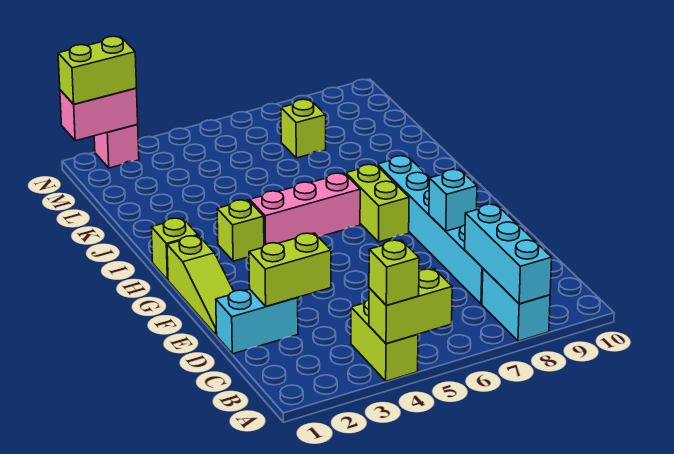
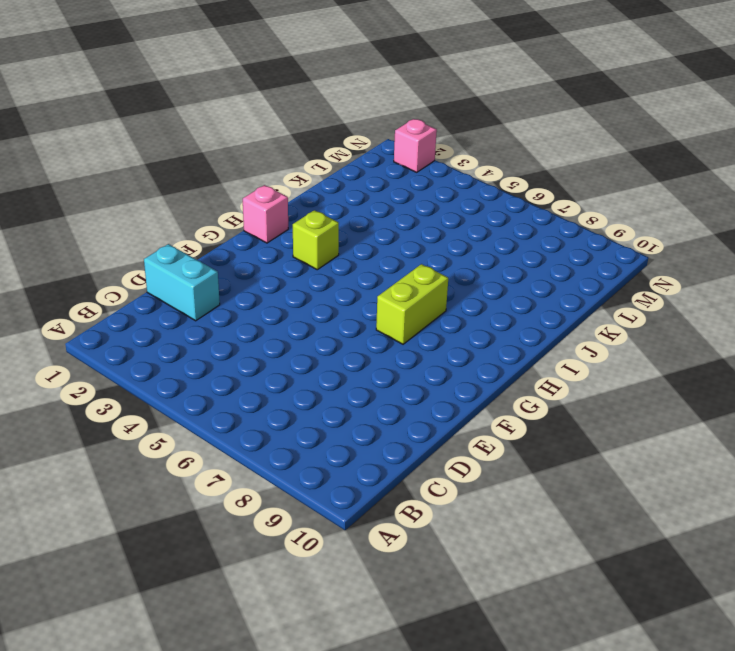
pink 1x1 brick [243,185,288,243] -> lime 1x1 brick [151,218,198,280]
none -> lime 1x2 brick [351,300,418,381]
none -> cyan 1x2 brick [482,269,550,341]
none -> cyan 1x6 brick [377,156,483,304]

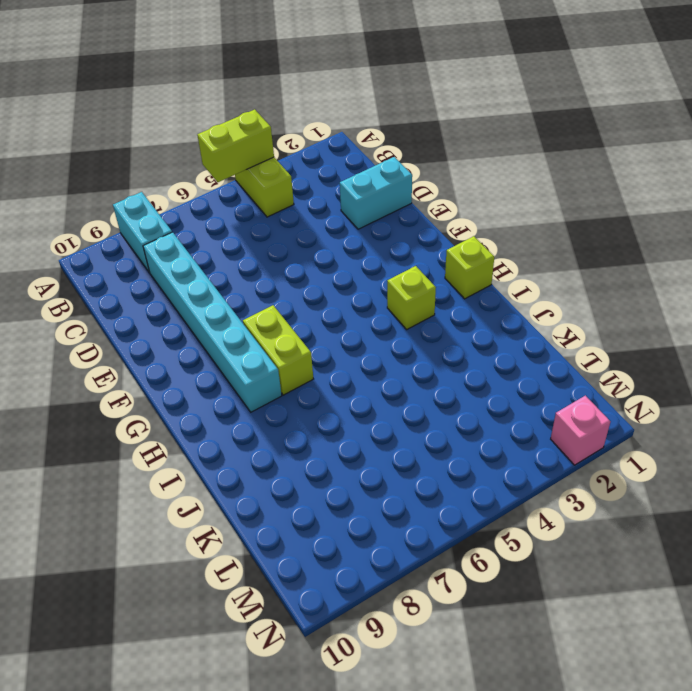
none -> lime 1x3 slope [167,236,234,335]
none -> pink 1x3 brick [250,173,360,245]
none -> lime 1x1 brick [281,99,326,158]

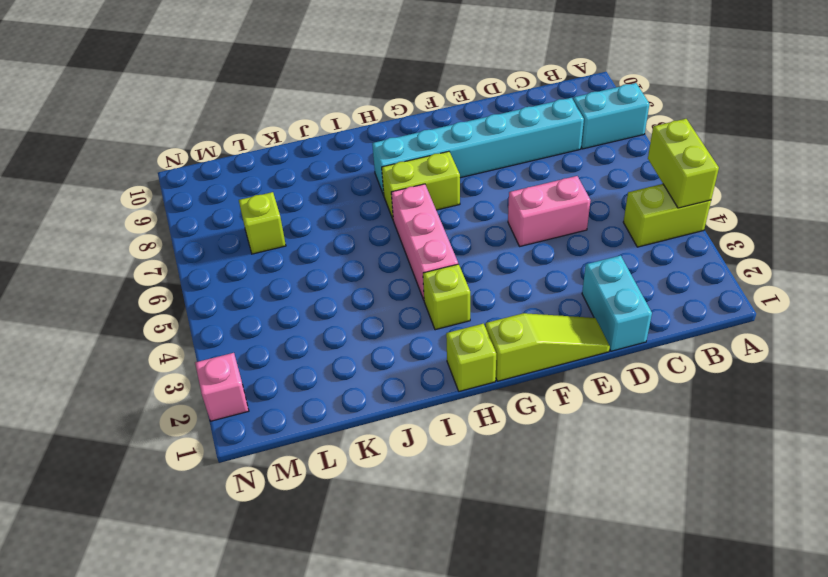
pink 1x2 brick [508,176,591,246] -> pink 1x2 brick turned to [60,88,138,141]
none -> cyan 1x3 brick [465,204,552,304]
none -> lime 1x2 brick [249,233,331,306]
none -> cyan 1x1 brick [429,169,477,231]

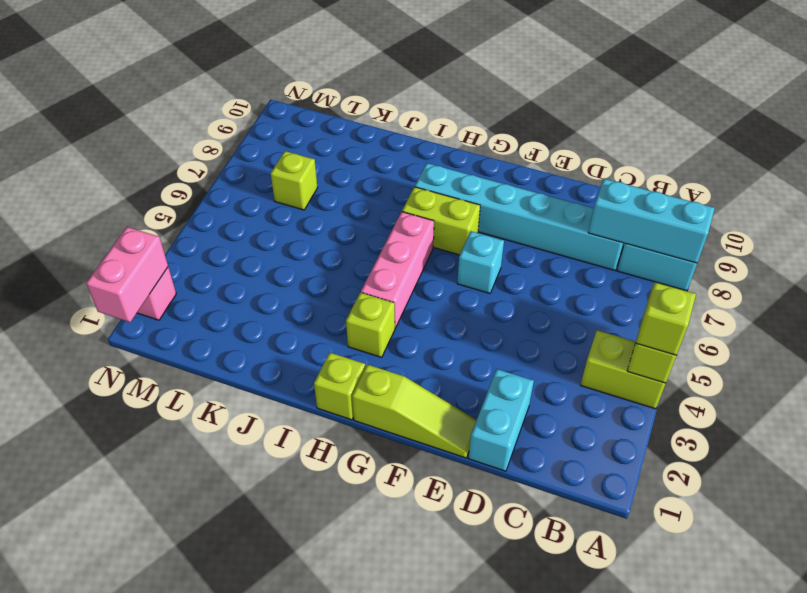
cyan 1x1 brick [457,231,504,293] -> cyan 1x1 brick moved to [429,169,477,231]
none -> lime 1x2 brick [249,233,331,306]
none -> lime 1x2 brick [58,36,137,104]

